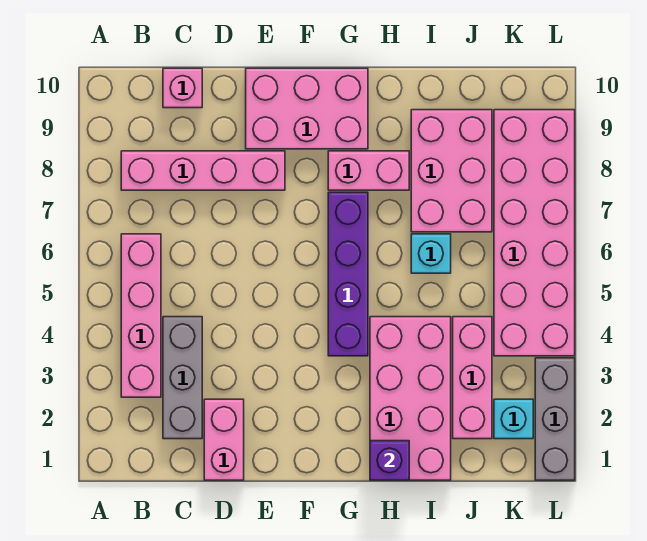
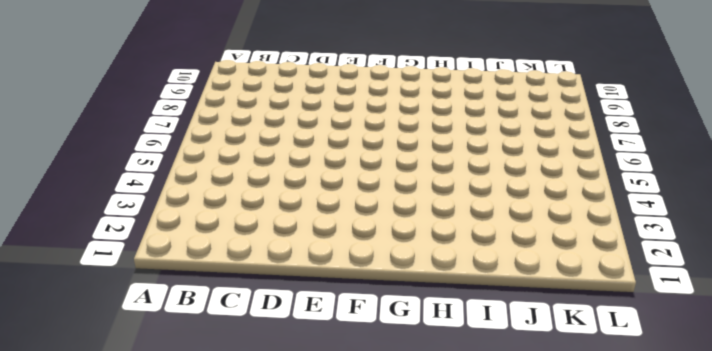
none -> pink 1x4 brick [121,234,161,397]
none -> pink 1x4 brick [121,151,285,190]
none -> grey 1x3 brick [163,317,202,439]

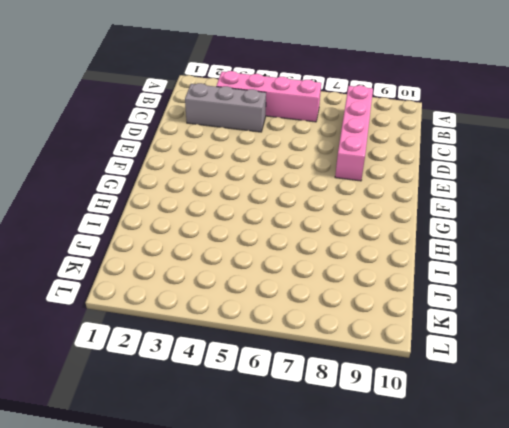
none -> pink 1x1 brick [163,68,202,108]
none -> pink 1x2 brick [204,399,244,480]
none -> pink 2x3 brick [246,68,368,149]

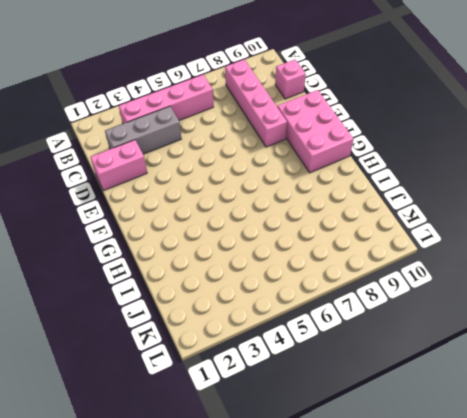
none -> purple 1x4 brick [328,192,368,356]
none -> pink 1x2 brick [328,151,409,190]
none -> pink 2x4 brick [370,317,451,480]

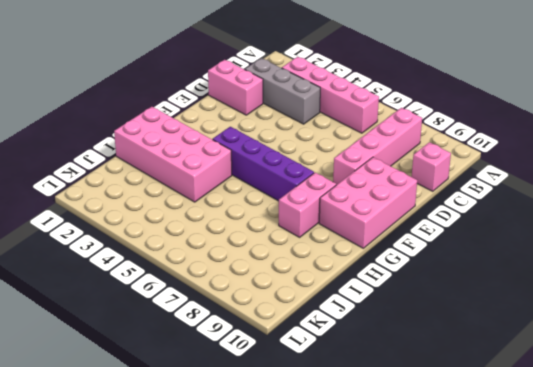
none -> cyan 1x1 brick [411,234,451,273]
none -> pink 2x3 brick [411,110,492,232]
none -> pink 1x3 brick [453,317,492,439]

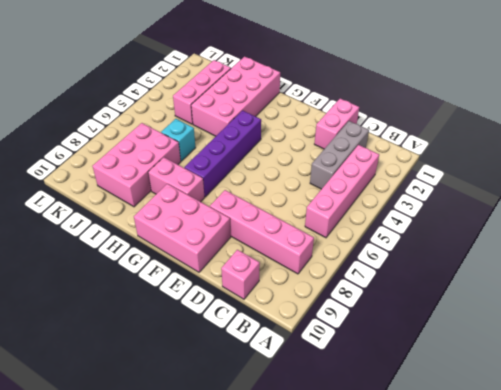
none -> cyan 1x1 brick [494,399,533,439]
none -> pink 2x6 brick [494,110,575,356]
none -> grey 1x3 brick [535,358,575,480]

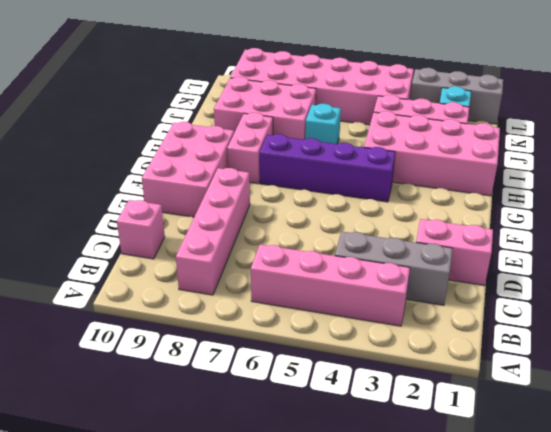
none -> purple 1x1 brick [370,441,409,480]

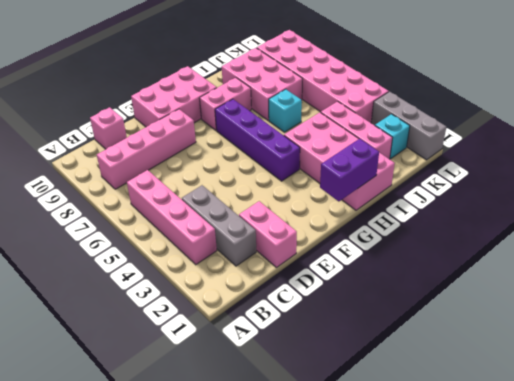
purple 1x2 brick [320,139,379,202] -> purple 1x1 brick [370,441,409,480]

